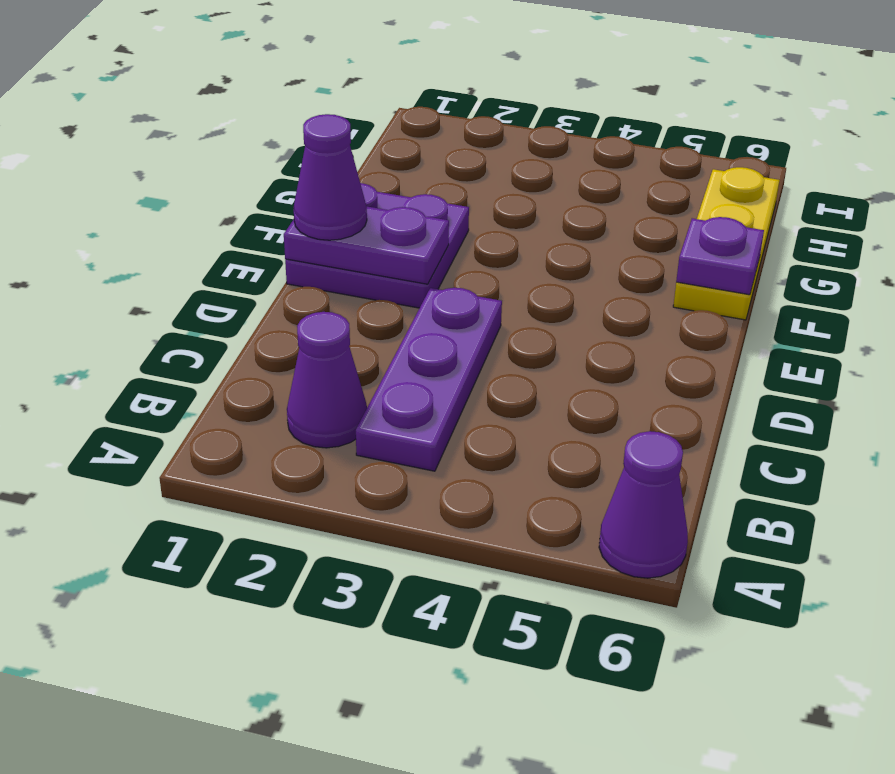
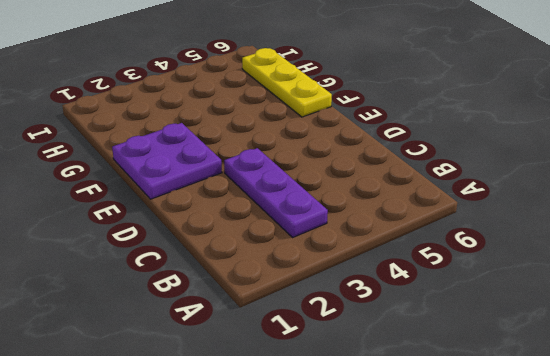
none -> purple 1x1 cone [599,431,688,578]
none -> purple 1x1 cone [287,312,367,448]

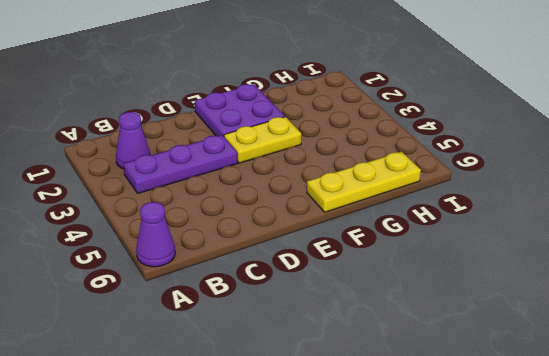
yellow 1x2 plate [224,117,301,163] -> none
none -> purple 1x2 plate [284,207,449,284]
none -> purple 1x1 plate [676,217,764,295]

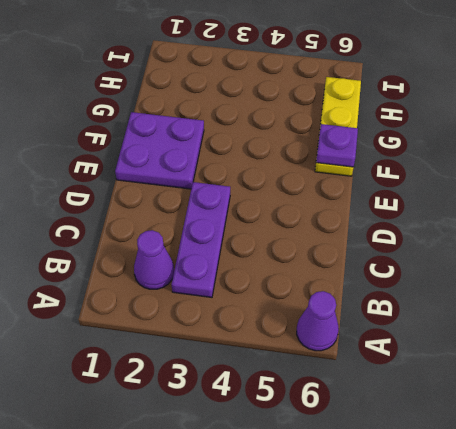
none -> purple 1x2 plate [284,207,449,284]
none -> purple 1x1 cone [294,114,367,240]

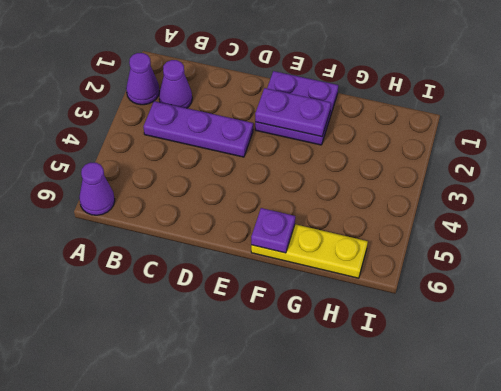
purple 1x1 cone [126,53,159,105] -> purple 1x1 cone moved to [294,114,367,240]
purple 1x2 plate [255,88,331,137] -> purple 1x2 plate turned to [284,207,449,284]

